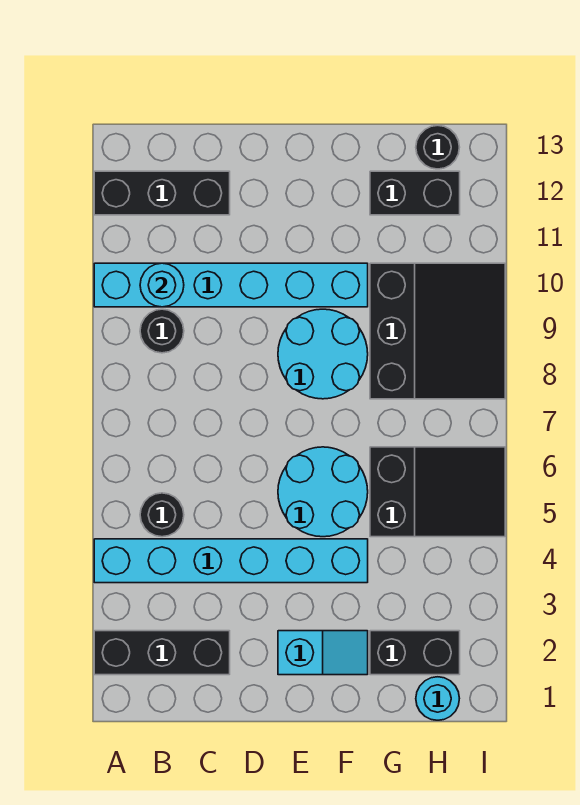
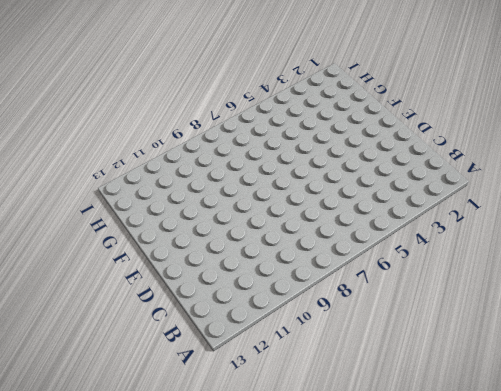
none -> black 1x3 brick [94,631,230,675]
none -> cyan 1x6 brick [94,539,368,583]
none -> cyan 1x6 brick [94,263,368,307]

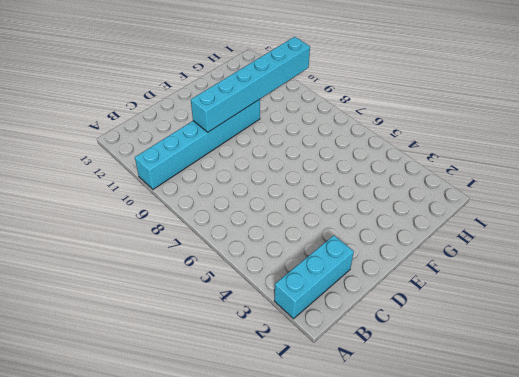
cyan 1x3 brick [274,236,354,319] -> black 1x3 brick [94,631,230,675]
cyan 1x6 brick [191,37,310,132] -> cyan 1x6 brick moved to [94,539,368,583]
none -> black 1x3 brick [94,171,230,215]
none -> black 1x1 round brick [140,493,184,537]
none -> black 1x1 round brick [140,309,184,353]

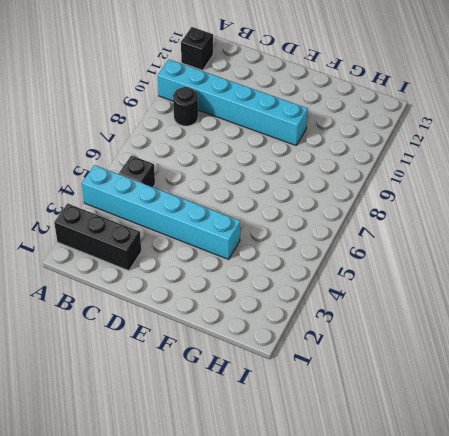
black 1x1 brick [181,27,213,70] -> black 1x3 brick [94,171,230,215]
black 1x1 brick [119,155,155,187] -> black 1x1 round brick [140,493,184,537]
none -> cyan 1x2 slope [278,631,368,675]
none -> cyan 2x2 round brick [278,447,368,537]
none -> cyan 2x2 round brick [278,309,368,399]

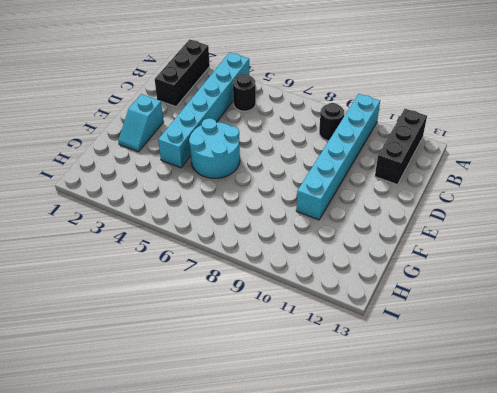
none -> cyan 2x2 round brick [278,309,368,399]
none -> black 1x2 brick [370,631,460,675]
none -> black 2x3 slope [370,447,505,537]

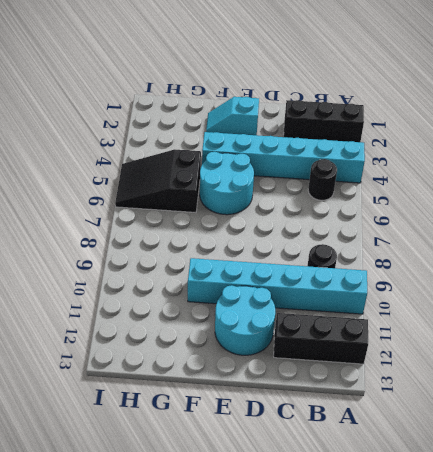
cyan 2x2 round brick [215,285,275,355] -> cyan 2x2 round brick moved to [278,309,368,399]
none -> black 1x2 brick [370,631,460,675]
none -> black 3x3 slope [370,263,505,399]
none -> black 1x2 brick [370,171,460,215]

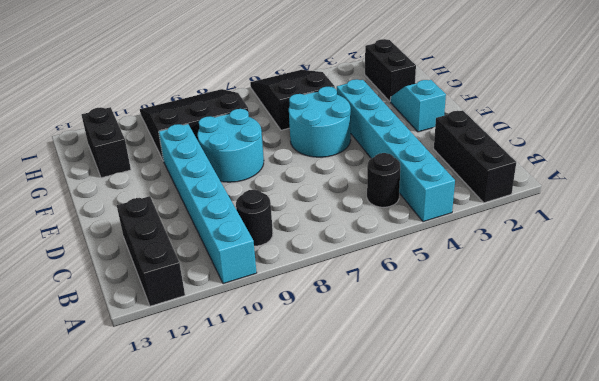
none -> cyan 1x1 round brick [416,677,459,720]
none -> black 1x1 round brick [416,125,460,169]
none -> cyan 1x1 round brick [140,263,184,307]

